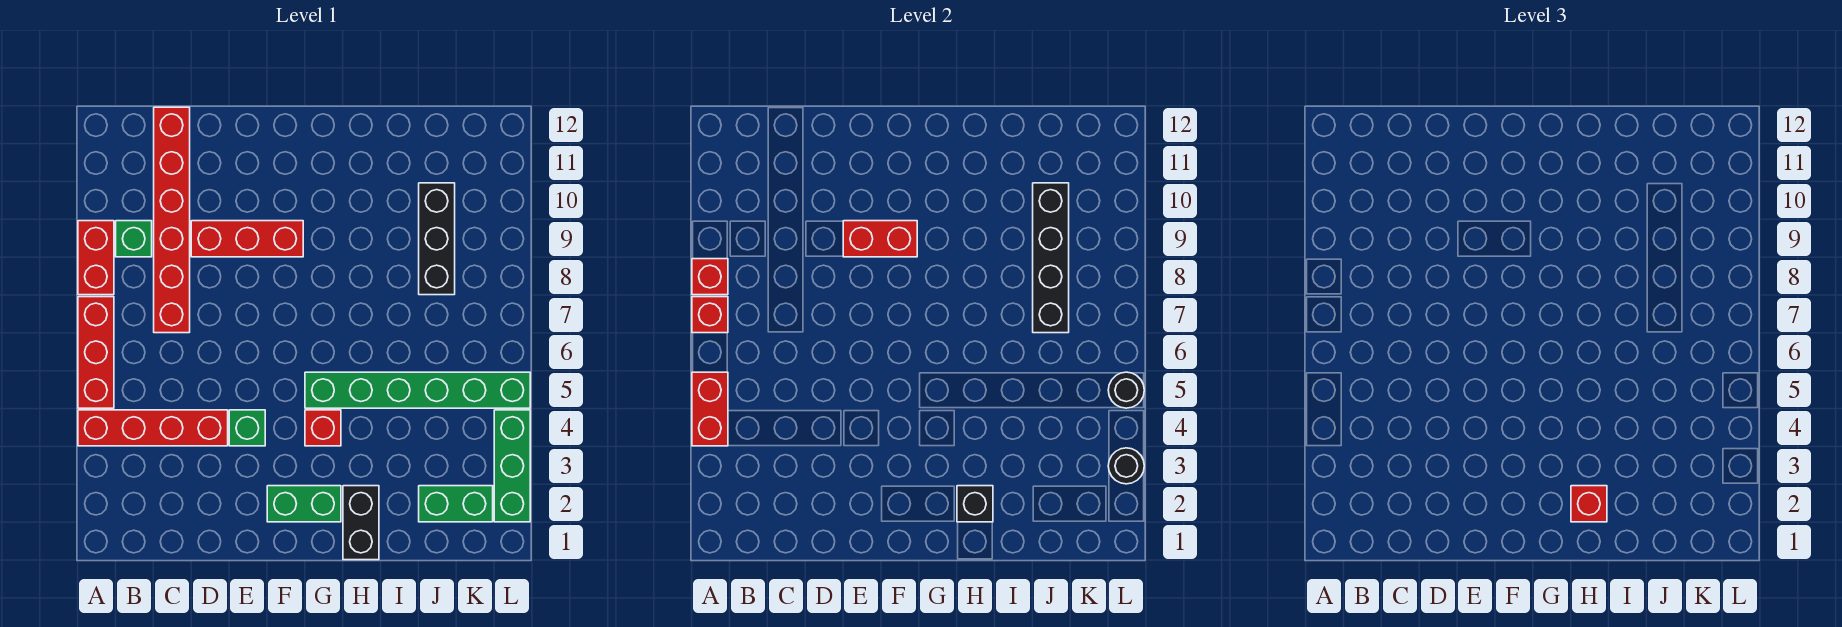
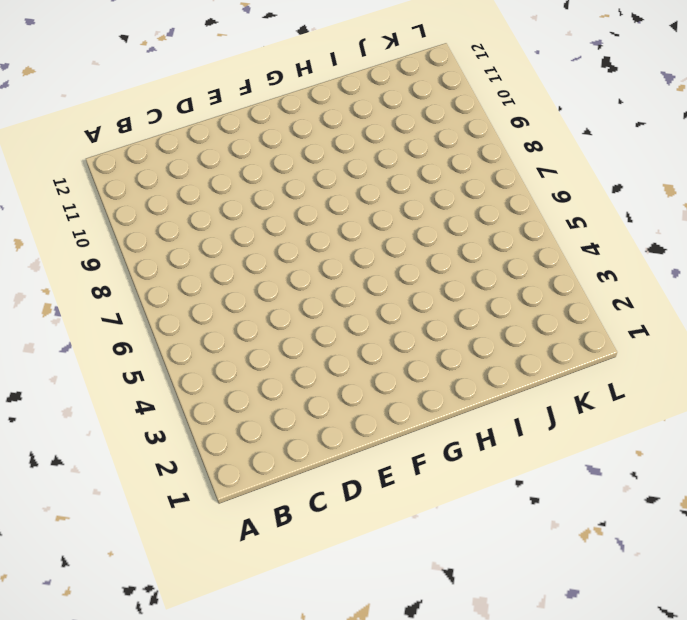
none -> red 1x4 brick [78,410,228,446]
none -> red 1x3 brick [78,297,114,408]
none -> red 1x2 brick [78,221,114,295]

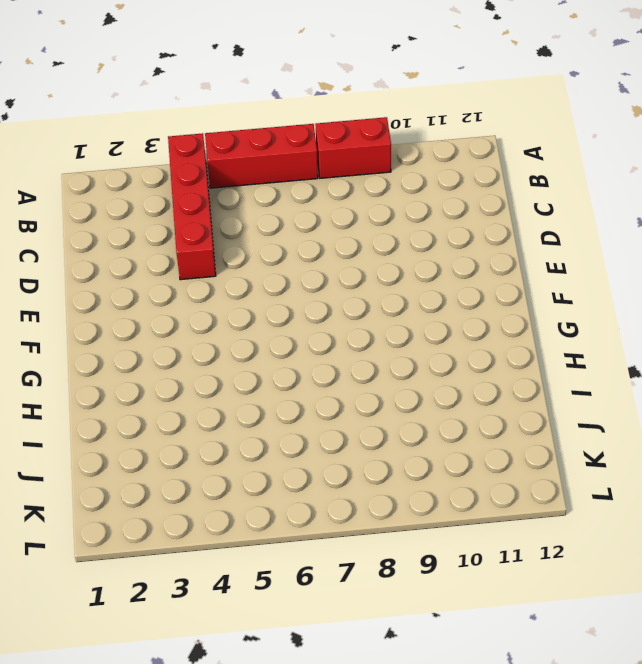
none -> green 1x1 brick [116,221,152,257]
none -> red 1x6 brick [154,107,190,333]
none -> red 1x3 brick [191,221,303,257]

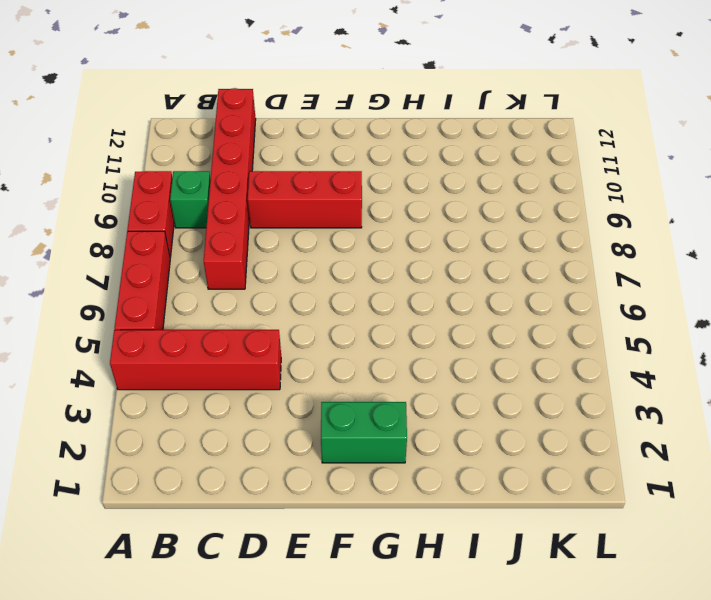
none -> green 1x1 brick [229,410,265,446]
none -> red 1x1 brick [305,410,341,446]
none -> green 1x6 brick [305,372,530,408]

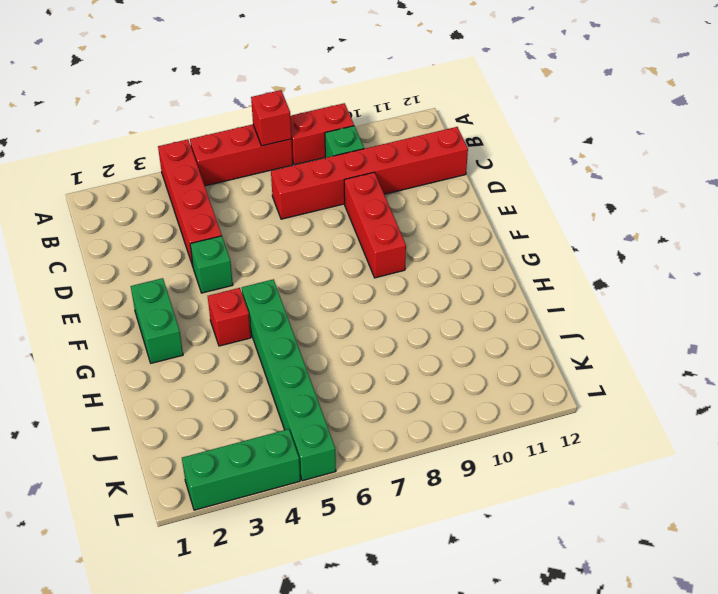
none -> black 1x2 brick [343,486,379,560]
none -> green 1x2 brick [419,486,493,522]
none -> black 1x3 brick [419,183,455,295]

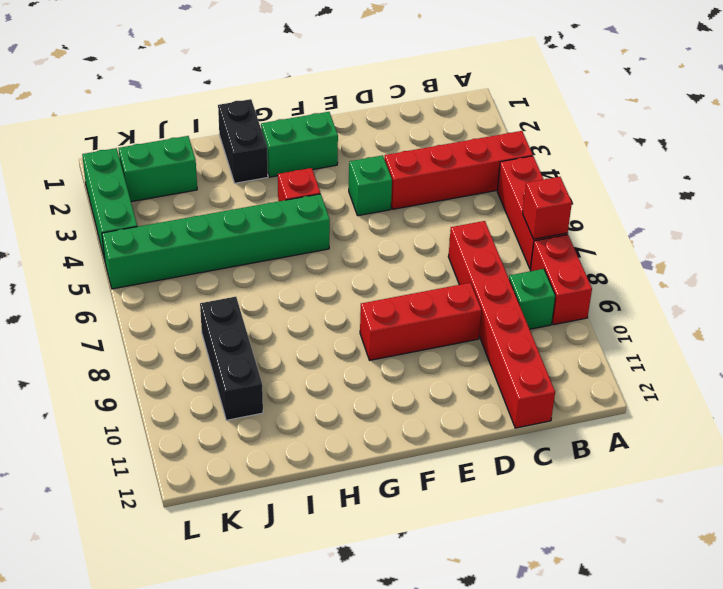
none -> red 1x2 brick [692,372,728,446]
none -> red 1x1 brick [692,259,728,295]
none -> red 1x2 brick [843,221,917,257]

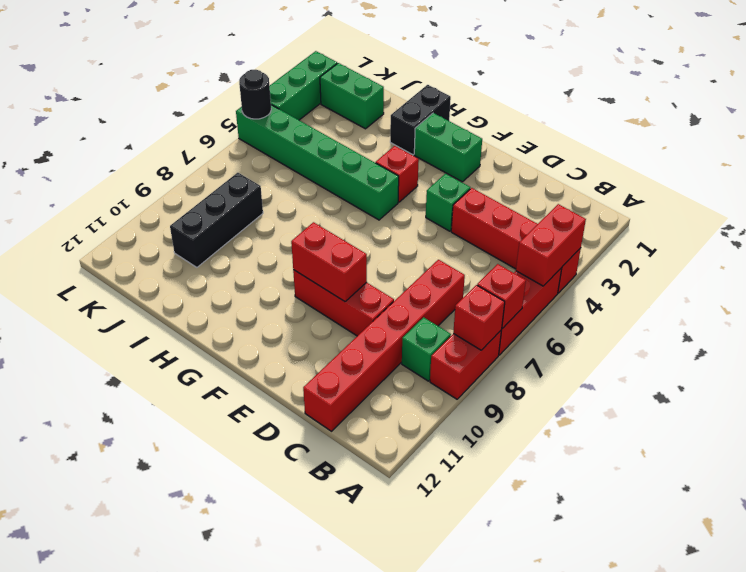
none -> black 1x1 brick [957,486,993,522]
none -> black 1x4 brick [1033,183,1069,333]
none -> black 1x1 round brick [1108,448,1144,484]

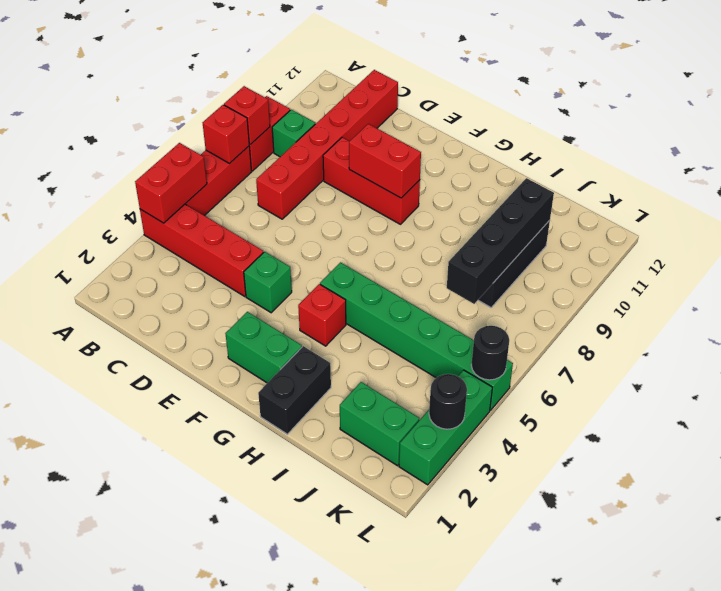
none -> black 1x1 brick [957,486,993,522]
none -> red 1x1 brick [1571,486,1607,522]

